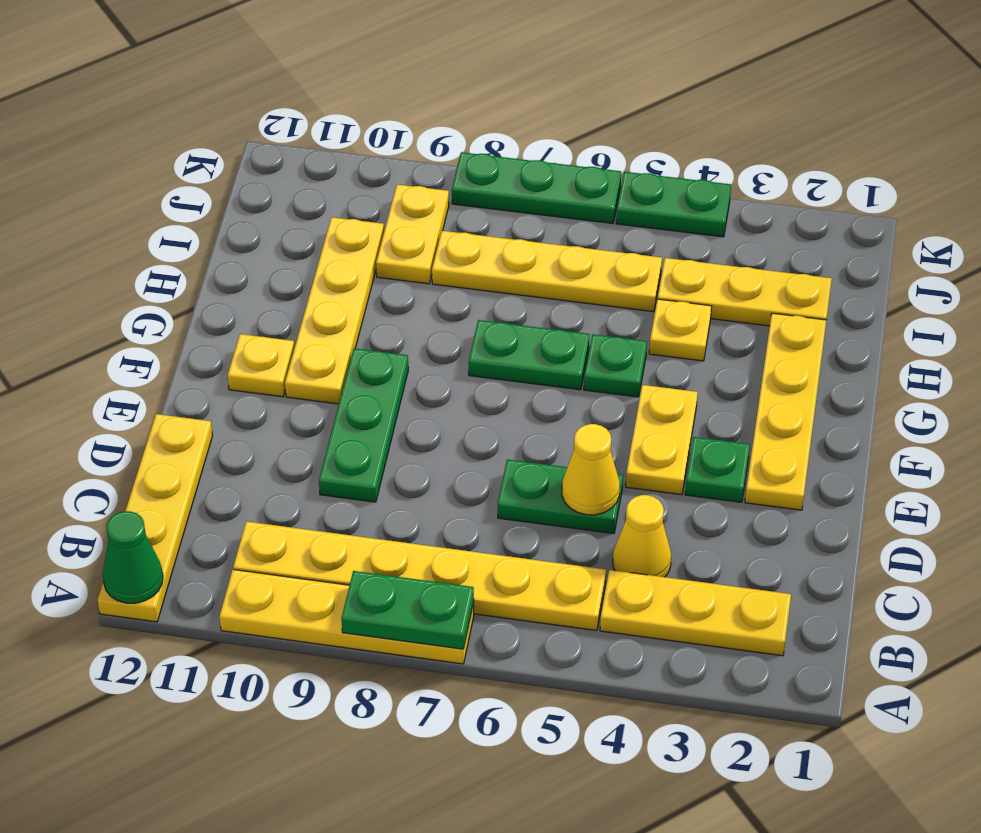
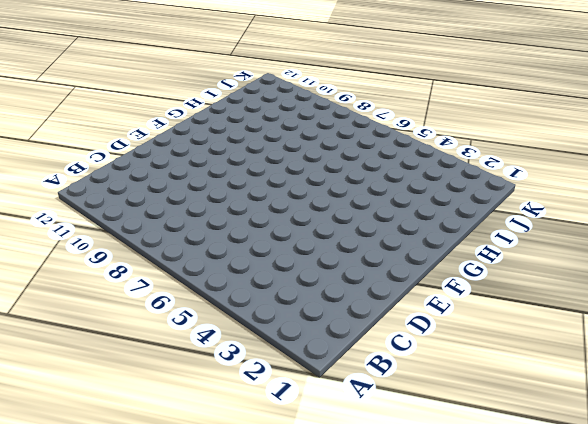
none -> yellow 1x4 plate [219,570,474,664]
none -> yellow 1x4 plate [98,414,213,622]
none -> yellow 1x3 plate [600,570,791,656]

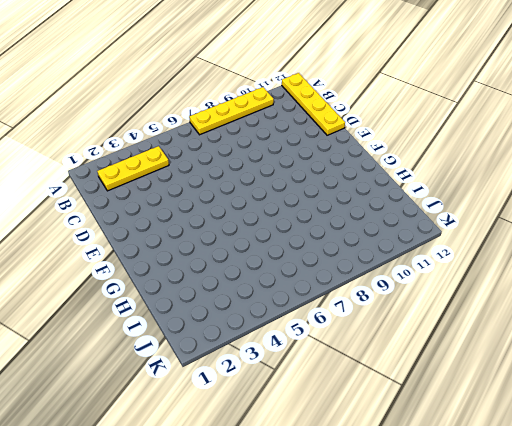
none -> yellow 1x6 plate [233,521,606,631]
none -> yellow 1x1 cone [613,495,671,577]
none -> green 1x2 plate [498,460,623,534]

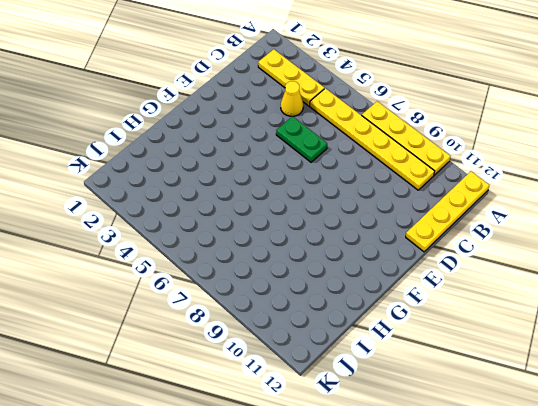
none -> green 1x3 plate [319,348,408,502]
none -> yellow 1x4 plate [745,313,826,510]
none -> green 1x1 plate [685,437,750,502]

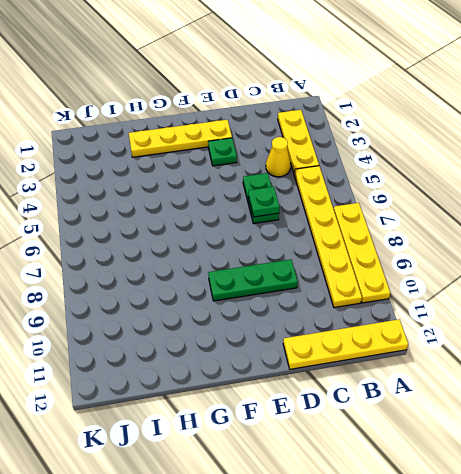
green 1x1 plate [248,187,280,217] -> green 1x1 plate moved to [584,334,647,397]
none -> yellow 1x2 plate [626,385,698,495]
none -> yellow 1x4 plate [285,217,384,404]
none -> yellow 1x1 plate [228,334,294,397]

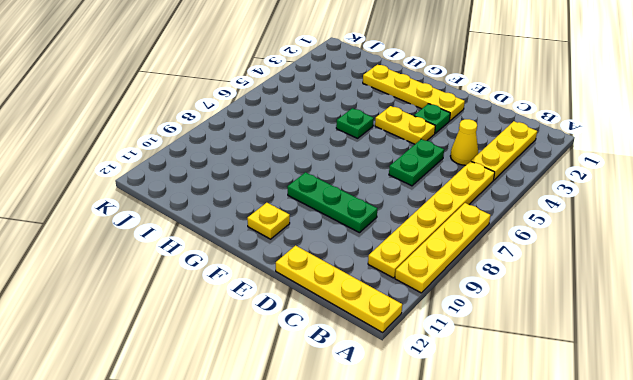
none -> yellow 1x4 plate [285,217,384,404]
none -> green 1x2 plate [469,320,590,390]
none -> yellow 1x1 plate [649,299,712,361]

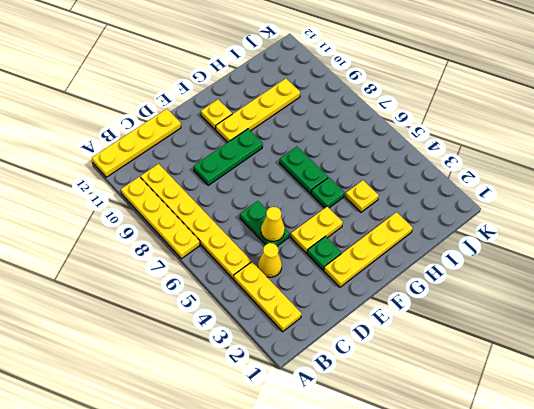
none -> yellow 1x3 plate [658,258,832,326]
none -> yellow 1x4 plate [432,231,662,312]
none -> yellow 1x2 plate [376,184,449,284]

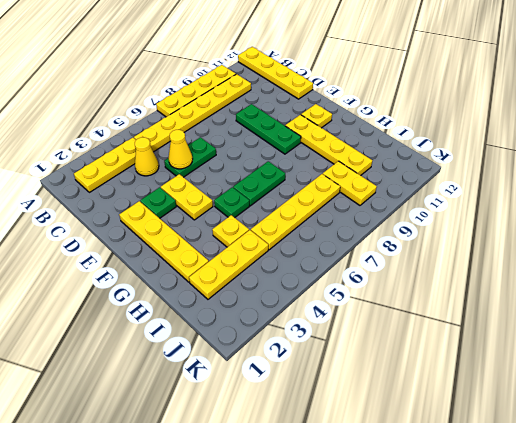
none -> green 1x2 plate [616,172,731,237]
none -> green 1x3 plate [452,152,621,224]
none -> green 1x2 plate [341,571,474,649]

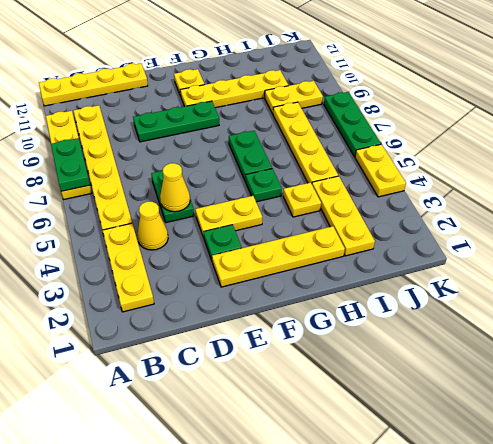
yellow 1x2 plate [355,144,406,197] -> green 1x2 plate [616,172,731,237]
none -> green 1x1 cone [103,511,163,603]

